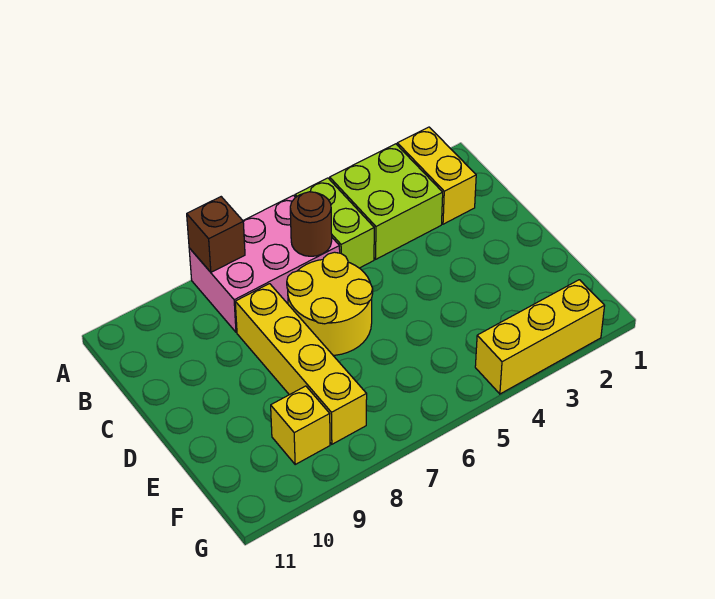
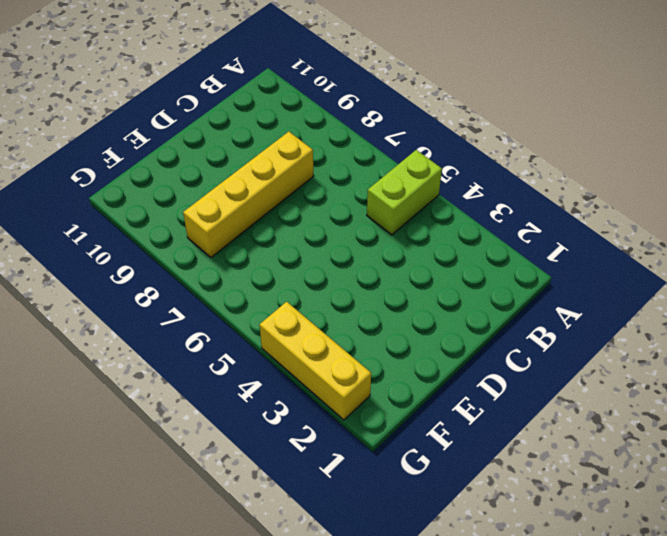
none -> yellow 1x2 brick [397,127,476,224]
none -> lime 2x2 brick [330,144,443,259]

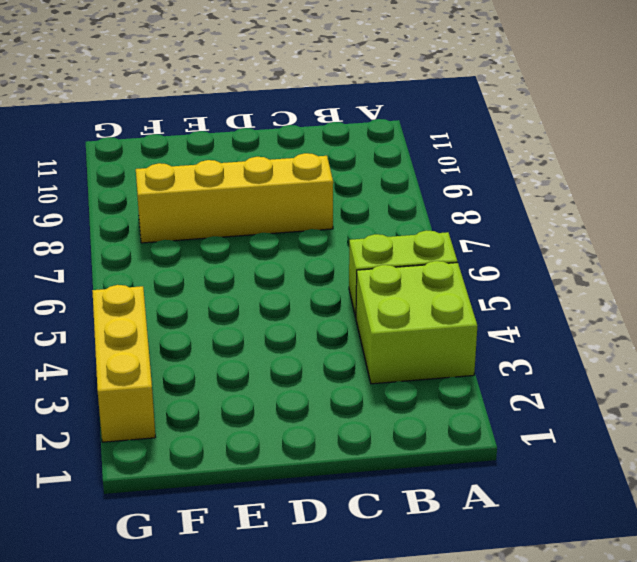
none -> yellow 1x2 brick [397,127,476,224]
none -> pink 2x3 brick [189,195,340,332]

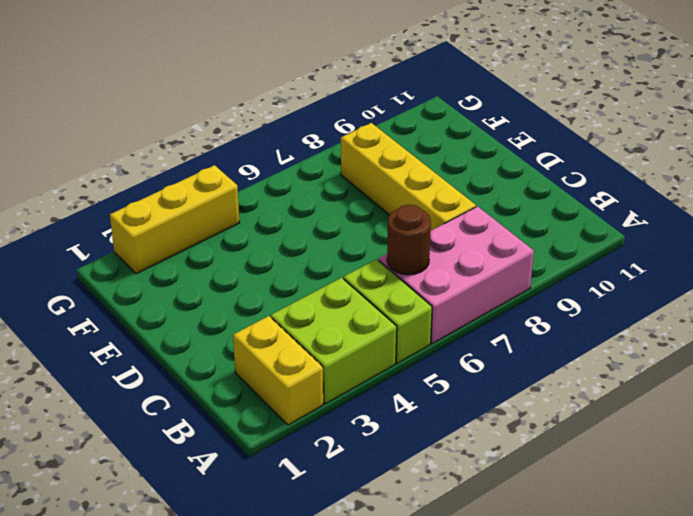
none -> yellow 2x2 round brick [287,252,373,355]
none -> yellow 1x1 brick [271,386,330,464]

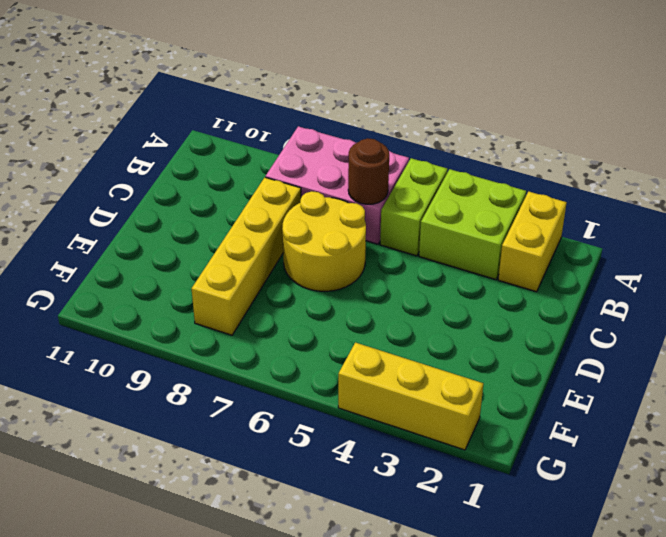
none -> yellow 1x1 brick [271,386,330,464]
none -> brown 1x1 brick [187,197,245,272]

